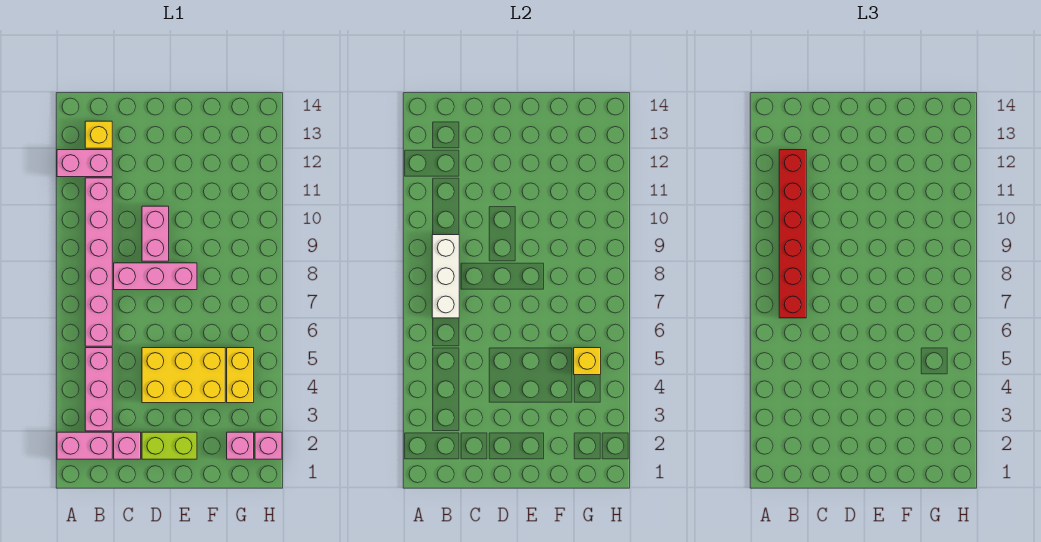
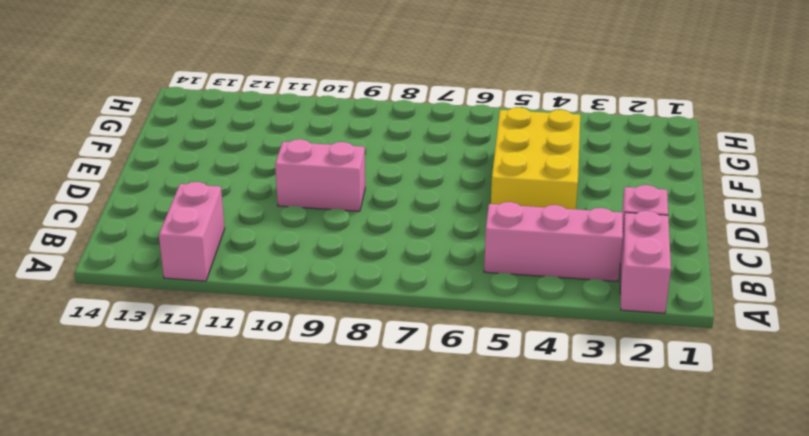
none -> pink 1x6 brick [85,178,112,346]
none -> yellow 1x1 brick [85,121,112,148]
none -> pink 1x3 brick [114,263,197,290]

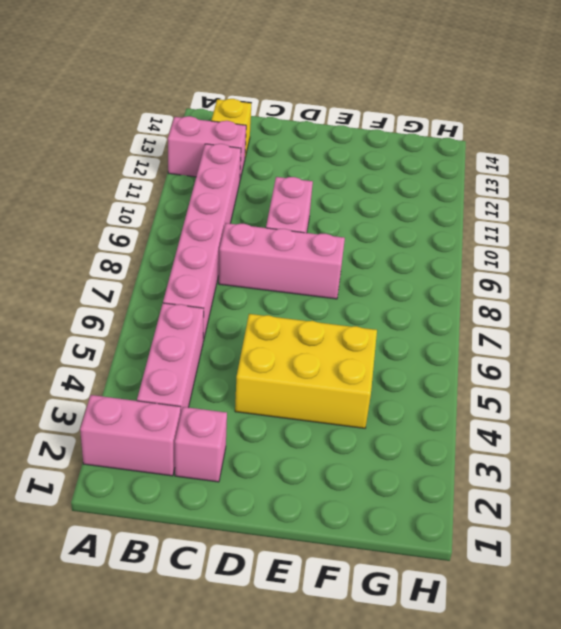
none -> lime 1x2 brick [142,432,197,459]
none -> pink 1x1 brick [227,432,254,459]
none -> yellow 1x2 brick [227,348,254,403]

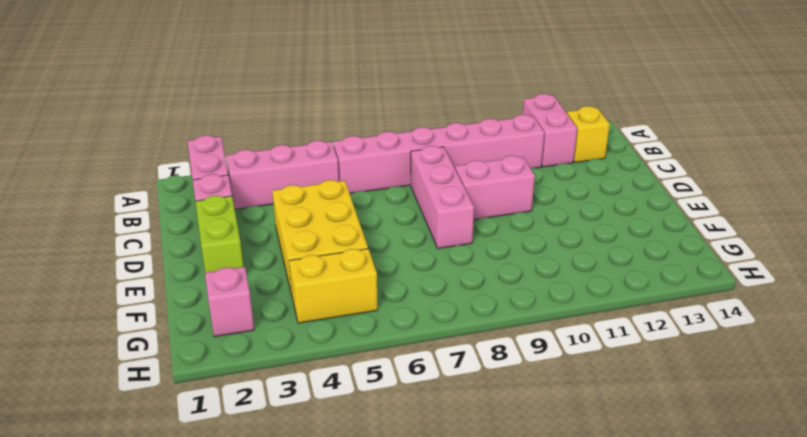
none -> pink 1x1 brick [255,432,282,459]
none -> white 1x3 brick [432,235,459,318]
none -> yellow 1x1 brick [574,348,601,375]

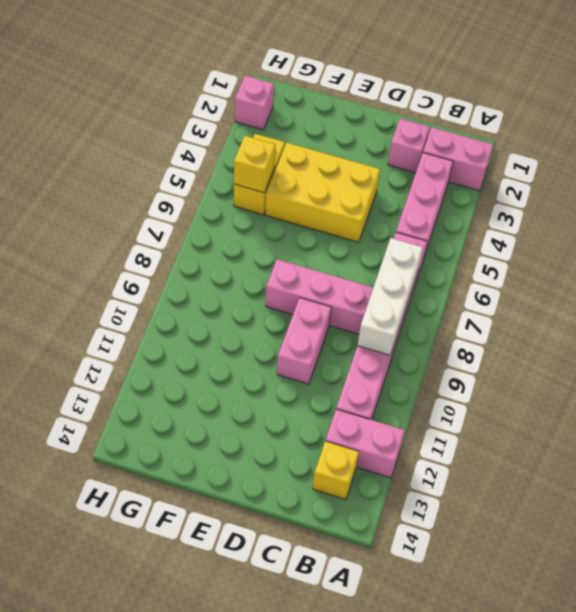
none -> lime 1x2 brick [142,432,197,459]
none -> pink 1x1 brick [227,432,254,459]
none -> red 1x6 brick [779,150,806,318]

